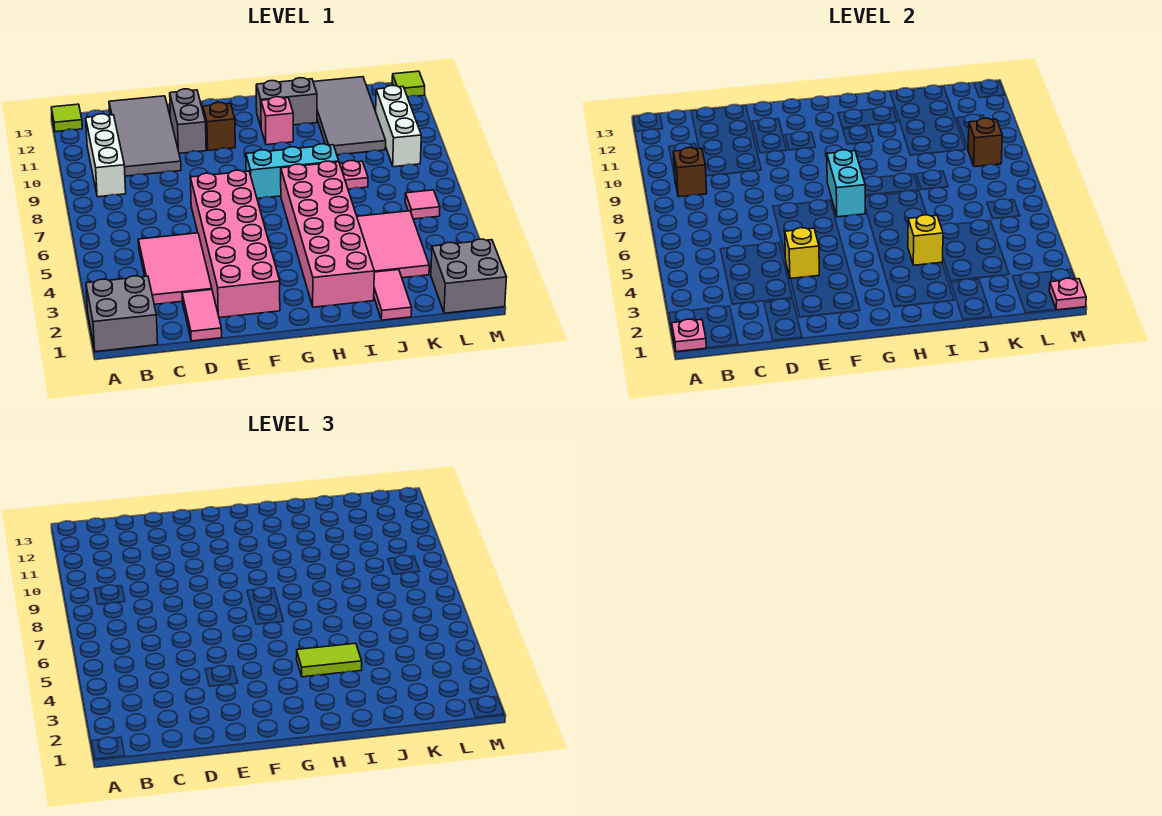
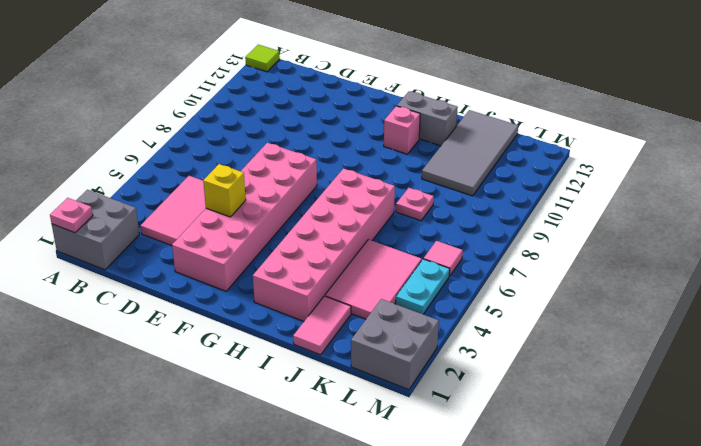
cyan 1x2 plate [396,259,450,314] -> none
none -> white 1x3 brick [86,114,126,197]
none -> grey 2x4 tile [109,96,181,176]
none -> pink 1x2 tile [182,290,222,341]

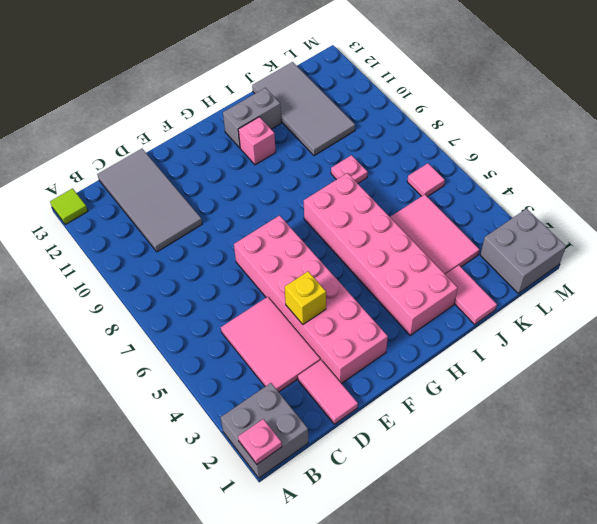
none -> white 1x3 brick [86,114,126,197]
none -> grey 1x2 brick [170,89,206,153]
none -> brown 1x1 brick [203,102,235,150]

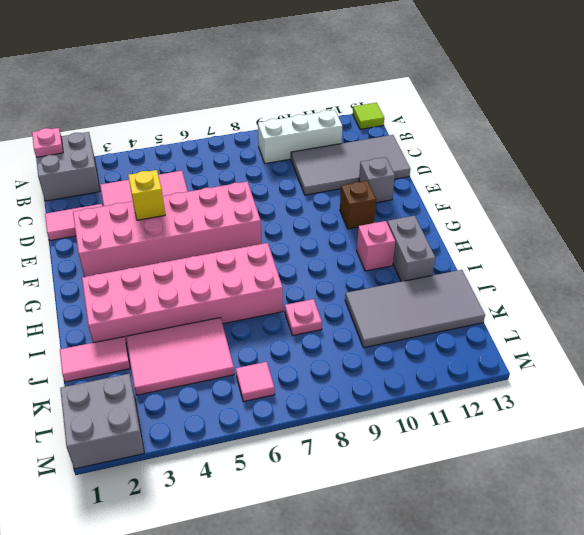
grey 1x1 brick [359,157,395,203] -> grey 1x2 brick [170,89,206,153]
none -> cyan 1x3 brick [246,144,339,198]
none -> white 1x3 brick [376,85,421,167]
none -> lime 1x1 tile [392,71,425,97]

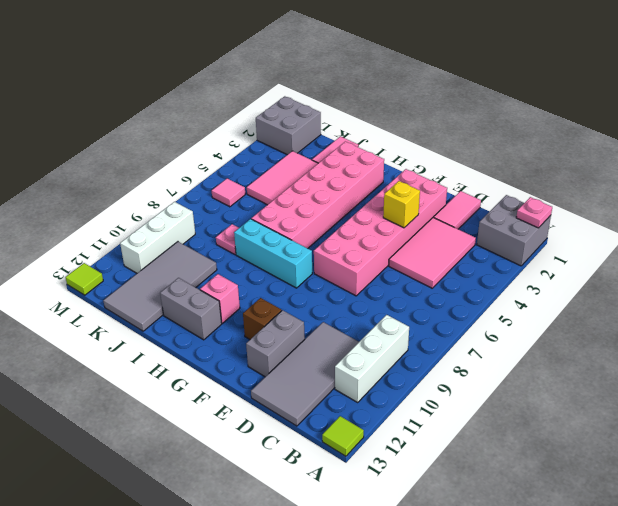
none -> brown 1x1 brick [673,148,707,197]
none -> cyan 1x2 brick [827,150,865,217]
none -> yellow 1x1 brick [908,215,943,265]

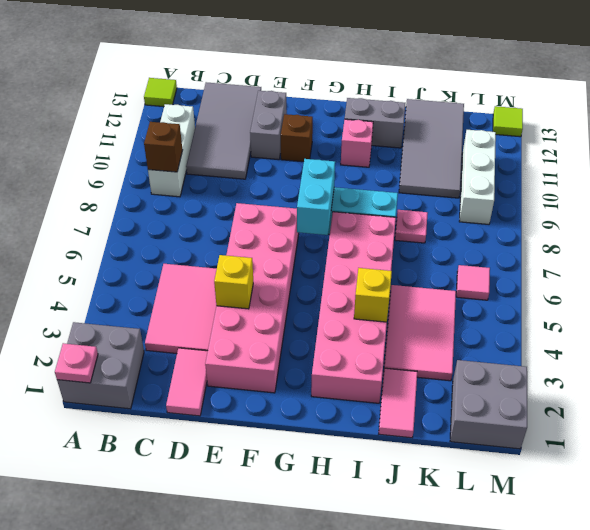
none -> brown 1x1 brick [968,118,1002,167]
none -> pink 1x1 plate [1049,278,1086,310]
none -> lime 1x2 tile [296,643,362,677]

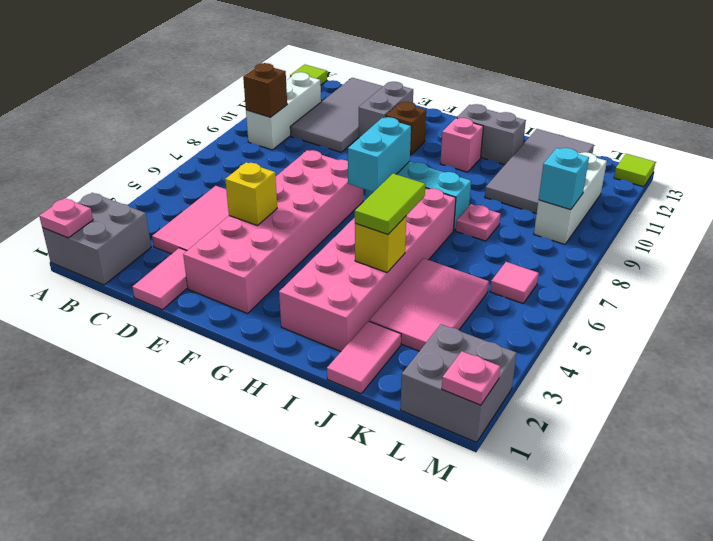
lime 1x2 tile [355,174,425,234] -> lime 1x2 tile turned to [296,643,362,677]
cyan 1x1 brick [539,148,589,210] -> brown 1x1 brick [968,118,1002,167]

